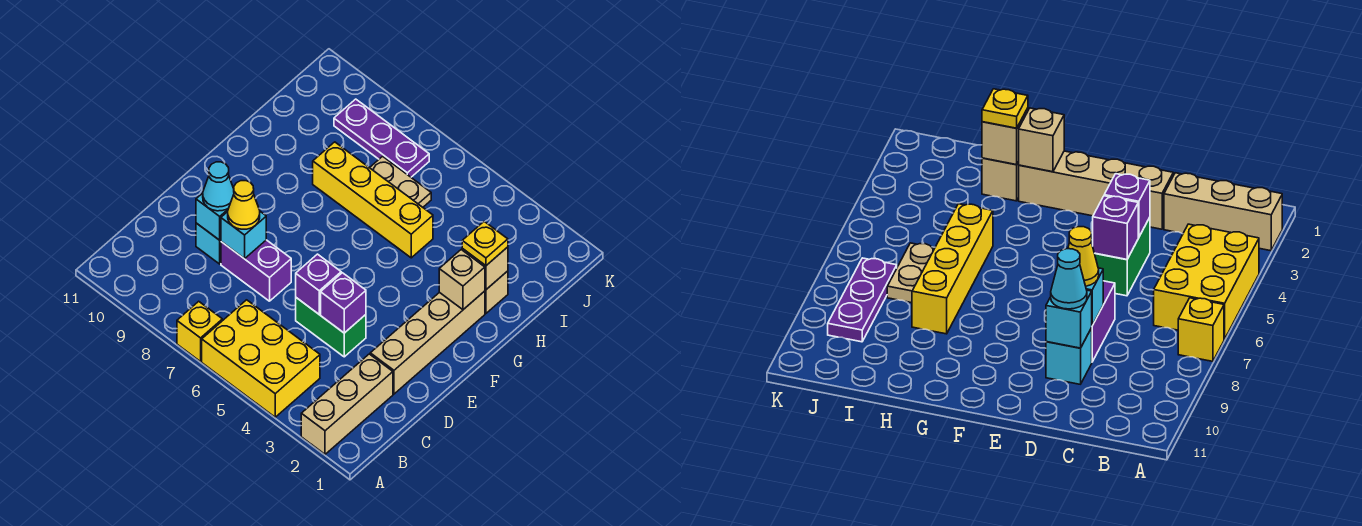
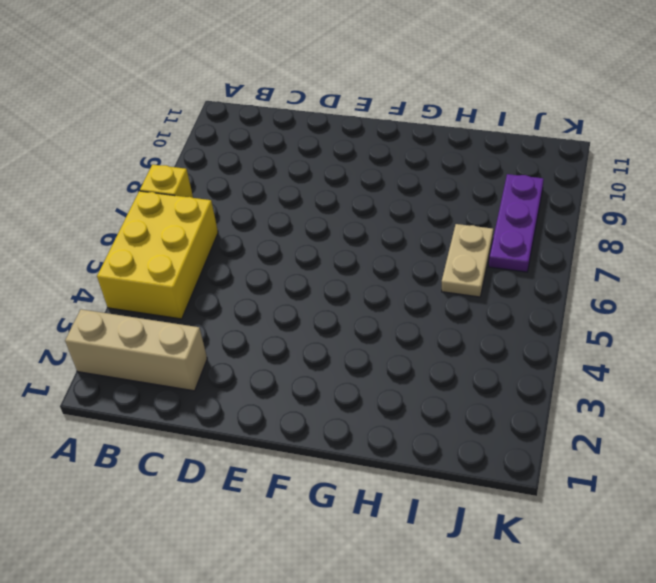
none -> tan 1x4 brick [370,291,485,394]
none -> green 1x2 brick [296,298,366,357]
none -> purple 1x2 brick [221,240,291,301]

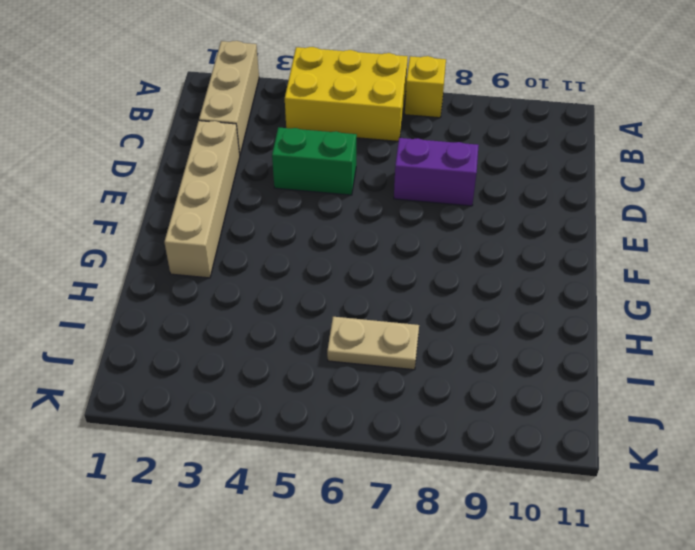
none -> cyan 1x1 brick [196,223,221,264]
none -> tan 1x1 brick [485,271,508,313]
none -> yellow 1x4 brick [313,142,433,258]

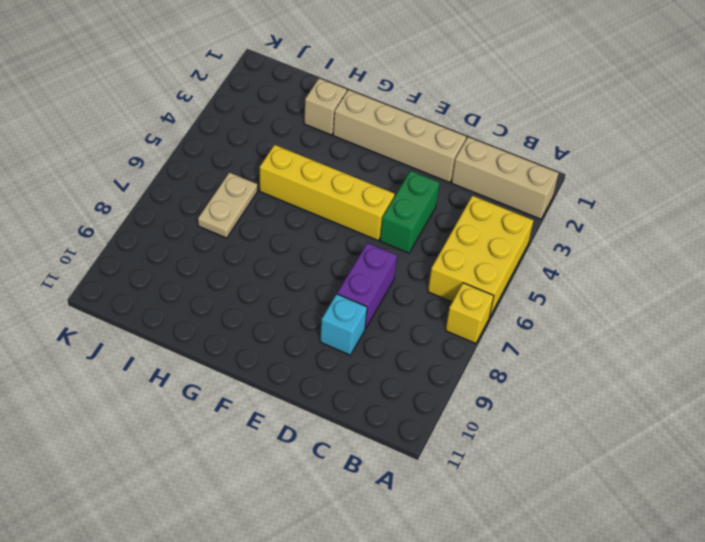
yellow 1x4 brick [260,145,395,240] -> yellow 1x4 brick turned to [313,142,433,258]
none -> purple 1x3 plate [334,99,429,177]
none -> purple 1x1 brick [321,273,366,333]
none -> purple 1x1 brick [296,254,341,314]

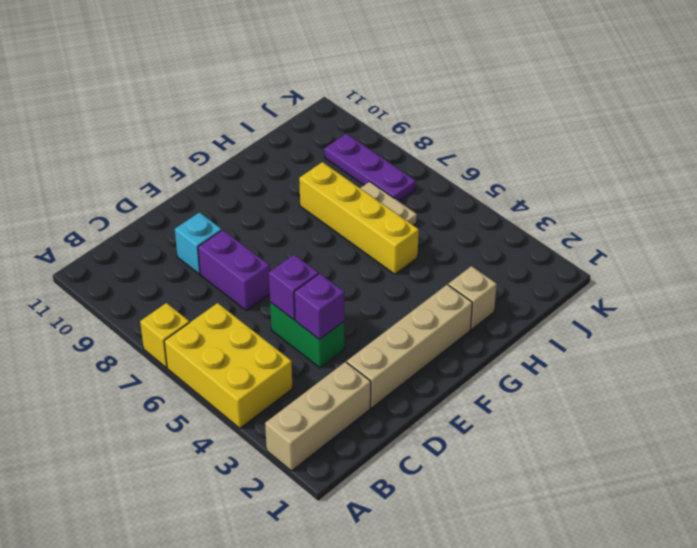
none -> cyan 1x1 brick [221,212,266,259]
none -> cyan 1x1 brick [196,193,229,240]
none -> tan 1x1 brick [439,250,485,310]

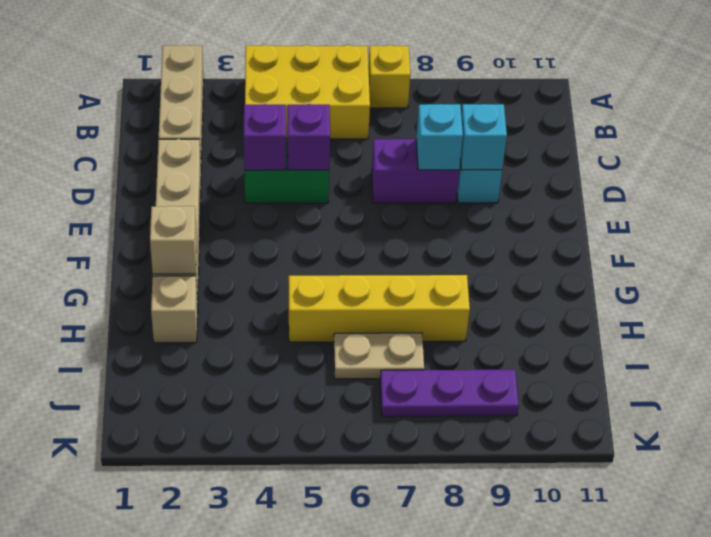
none -> tan 1x1 brick [462,247,508,290]
none -> yellow 1x1 cone [228,181,260,229]
none -> cyan 1x1 cone [203,162,234,211]

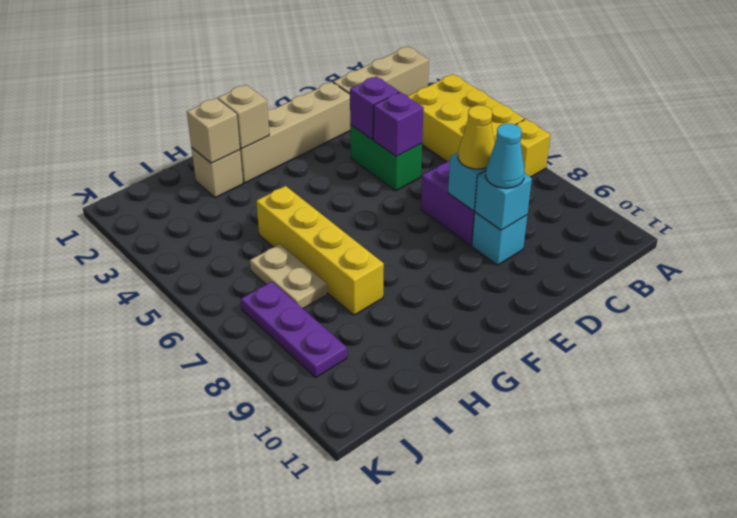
none -> yellow 1x1 plate [462,222,508,266]

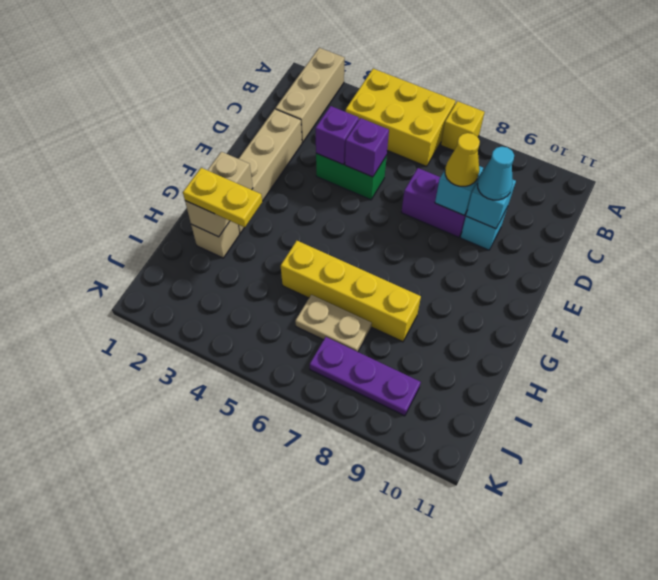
yellow 1x2 plate [183,168,262,227] -> yellow 1x1 plate [462,222,508,266]

